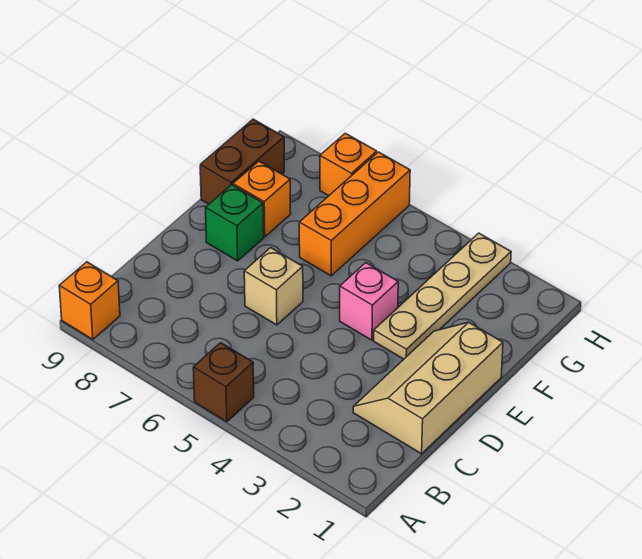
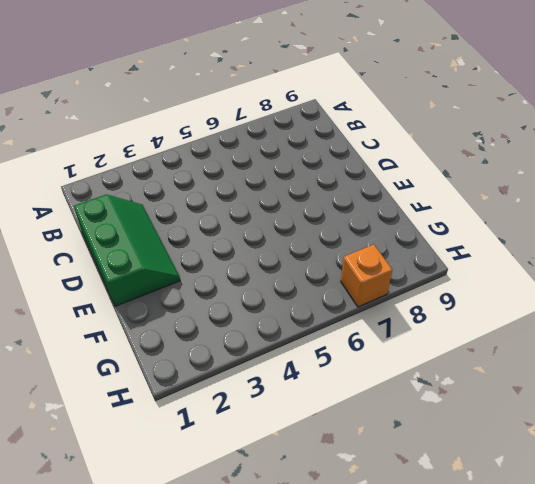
green 2x3 slope [74,194,180,306] -> tan 2x3 slope [353,322,503,454]
none -> brown 1x1 brick [193,343,254,422]
none -> orange 1x1 brick [59,262,120,339]

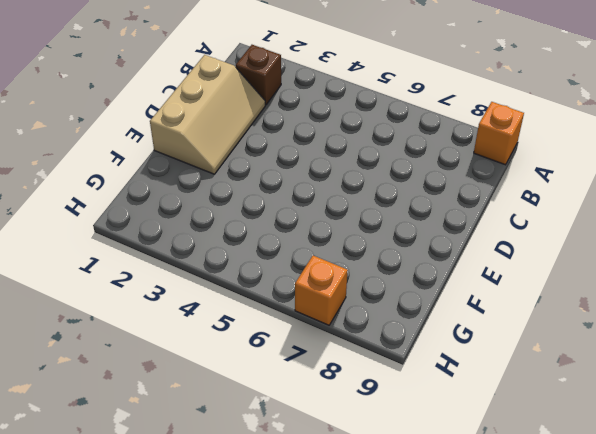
brown 1x1 brick [236,45,281,105] -> brown 1x1 brick moved to [193,343,254,422]
none -> tan 1x1 brick [244,248,303,325]
none -> tan 1x4 plate [374,233,511,359]

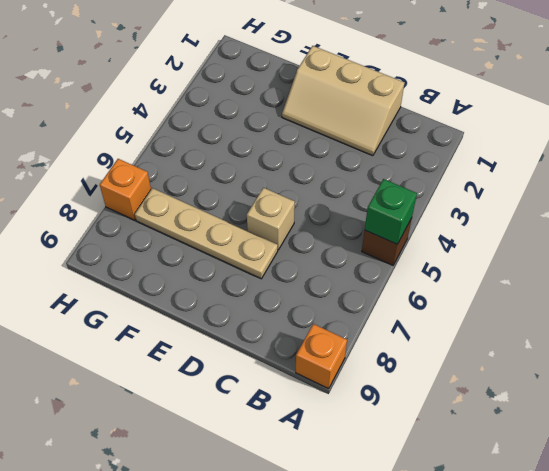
green 1x1 brick [365,179,417,244] -> green 1x1 brick moved to [205,185,264,261]
tan 1x4 plate [135,188,278,279] -> tan 1x4 plate moved to [374,233,511,359]
none -> pink 1x1 brick [340,263,398,340]
none -> orange 1x3 brick [299,152,410,276]

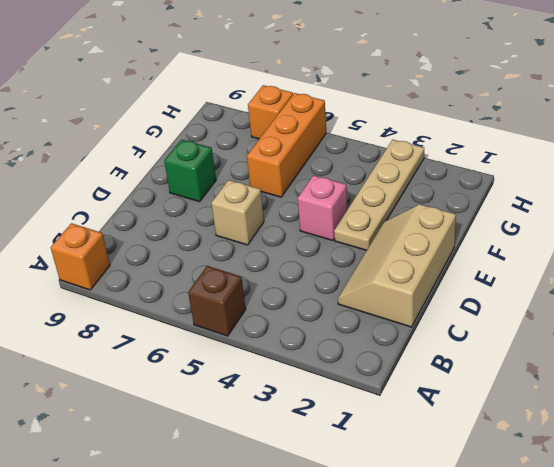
none -> orange 1x1 brick [233,161,291,237]
none -> brown 1x2 brick [200,119,284,204]

